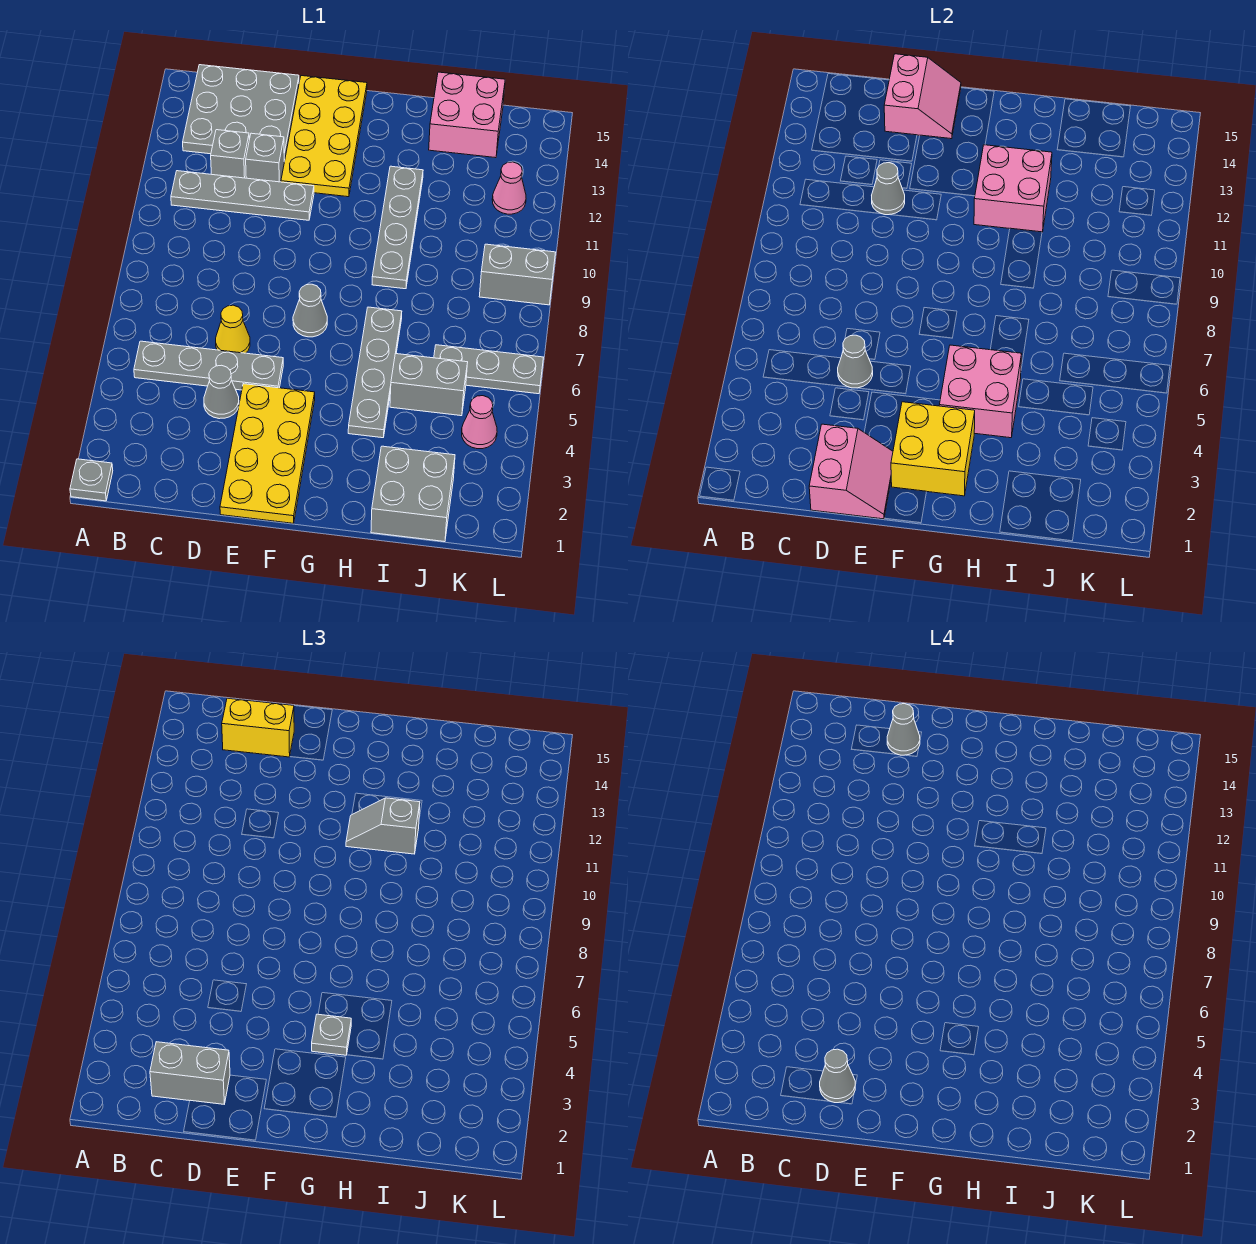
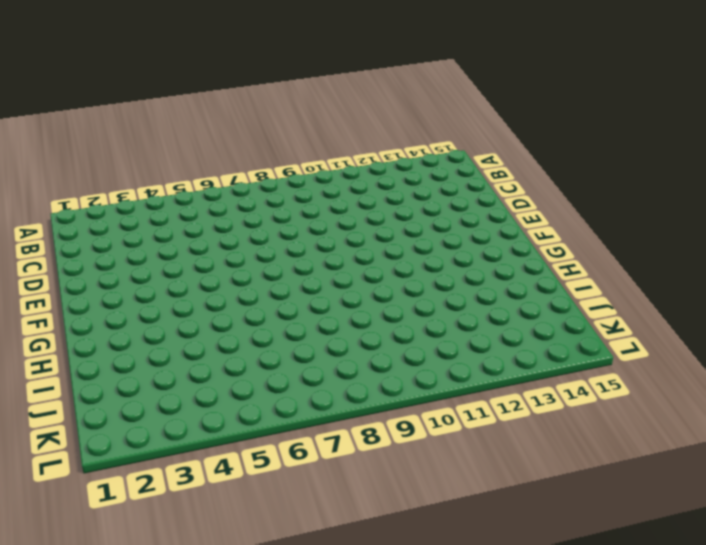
none -> grey 1x1 plate [70,459,113,501]
none -> grey 1x4 plate [134,341,283,390]
none -> grey 1x4 plate [171,171,314,220]
none -> grey 3x3 plate [183,65,299,162]

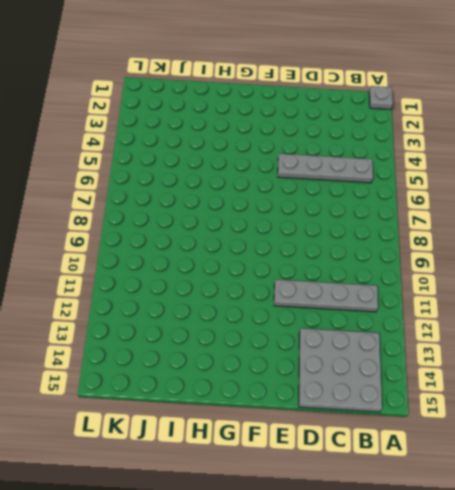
none -> grey 1x1 brick [211,130,249,178]
none -> grey 1x1 cone [204,365,239,419]
none -> yellow 1x1 cone [216,305,250,353]
none -> grey 1x1 brick [246,133,284,182]

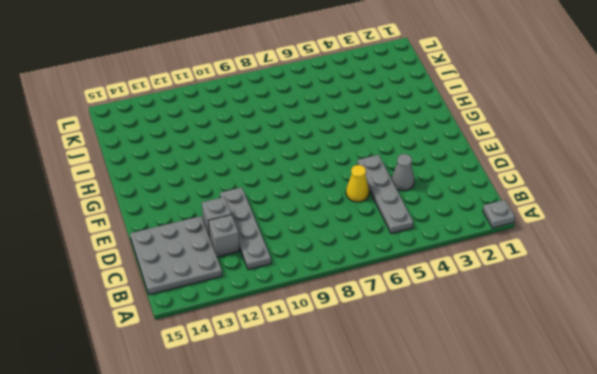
none -> yellow 2x4 plate [220,384,315,523]
none -> yellow 2x4 plate [281,76,367,197]
none -> grey 1x1 cone [293,284,327,337]
none -> grey 1x4 plate [348,307,402,438]

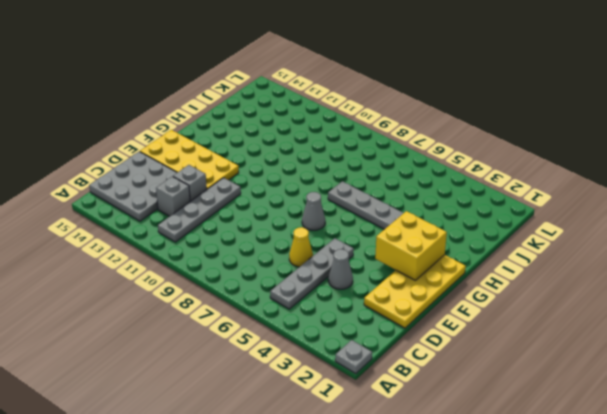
yellow 2x4 plate [364,255,466,328] -> yellow 2x4 plate turned to [220,384,315,523]
none -> grey 1x4 plate [372,166,423,289]
none -> grey 2x2 brick [371,446,455,542]
none -> grey 1x2 brick [390,354,468,416]
none -> pink 2x2 brick [429,72,505,158]

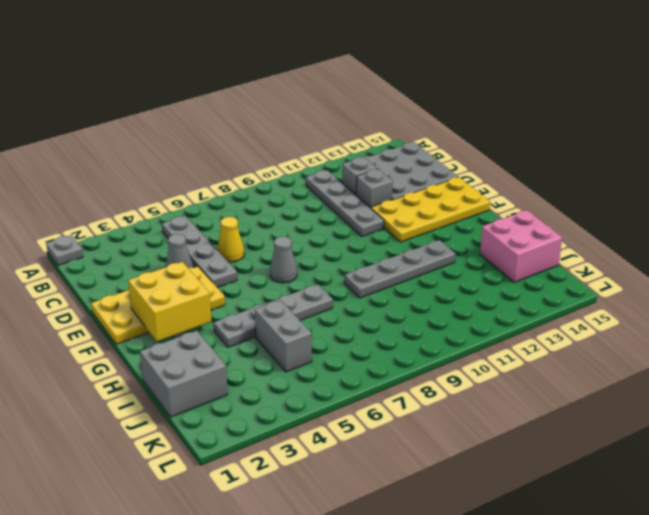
none -> grey 1x3 plate [434,345,543,394]
none -> pink 1x1 cone [462,396,497,449]
none -> grey 1x2 brick [479,244,556,305]
none -> pink 1x1 cone [492,162,526,214]

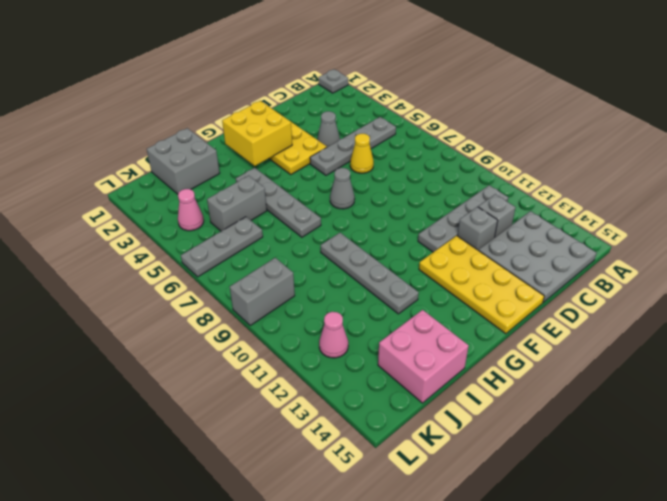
none -> pink 2x2 slope [809,424,893,519]
none -> grey 1x1 cone [838,335,873,388]
none -> grey 1x1 cone [872,163,905,215]
none -> pink 2x2 slope [884,54,961,139]

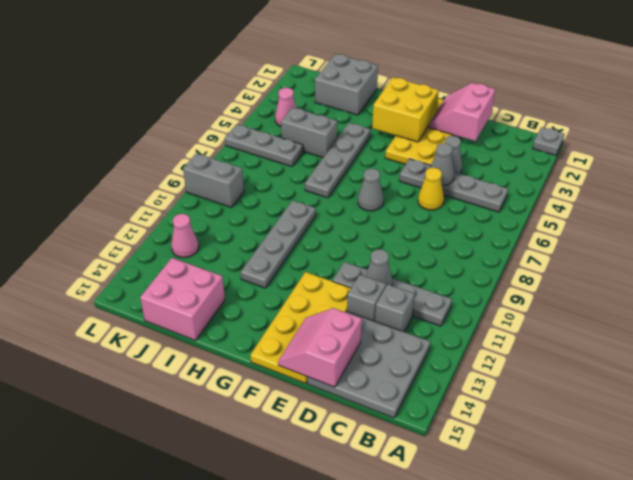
none -> pink 2x2 brick [939,345,1022,438]
none -> pink 2x2 brick [974,145,1052,232]
none -> grey 1x2 brick [150,1042,230,1104]
none -> yellow 1x2 brick [222,698,294,757]

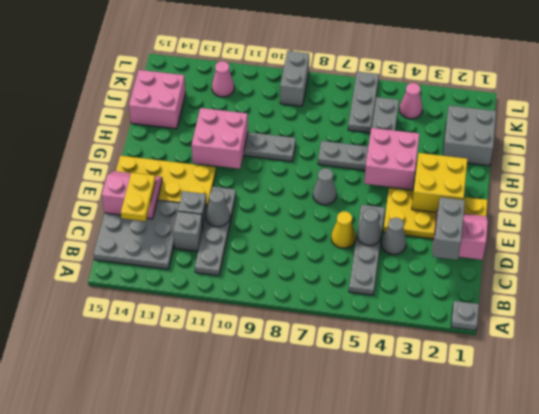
yellow 1x2 plate [121,173,156,221] -> yellow 1x2 brick [222,698,294,757]
none -> grey 1x1 plate [312,1014,351,1055]
none -> grey 1x2 slope [346,798,420,854]
none -> grey 1x1 cone [820,1049,855,1103]
none -> grey 1x1 cone [887,704,920,755]

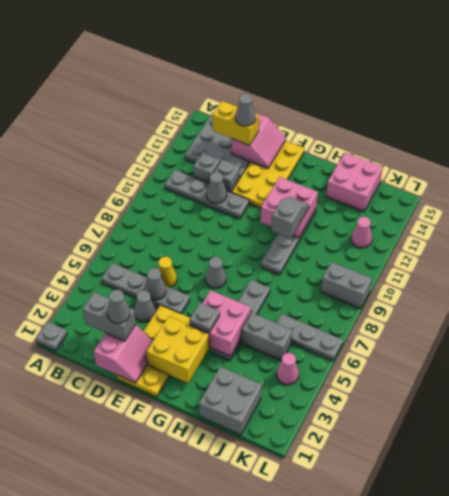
grey 1x2 slope [271,197,309,239] -> grey 1x2 slope turned to [346,798,420,854]

